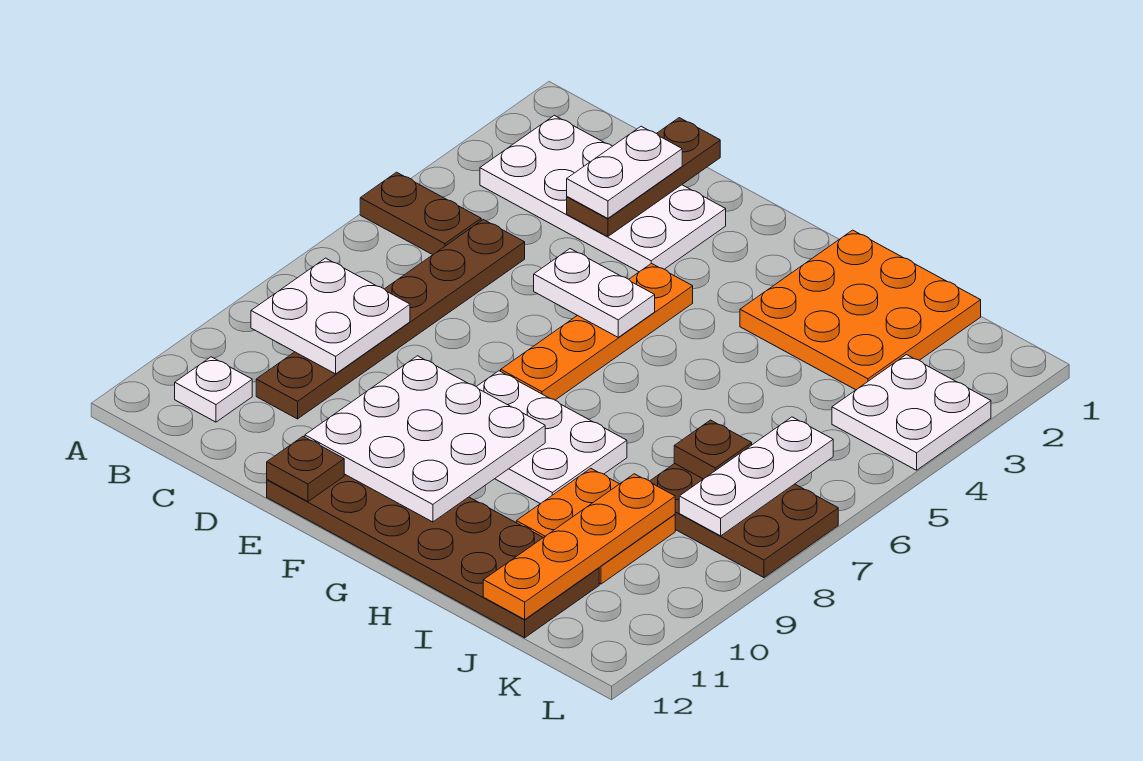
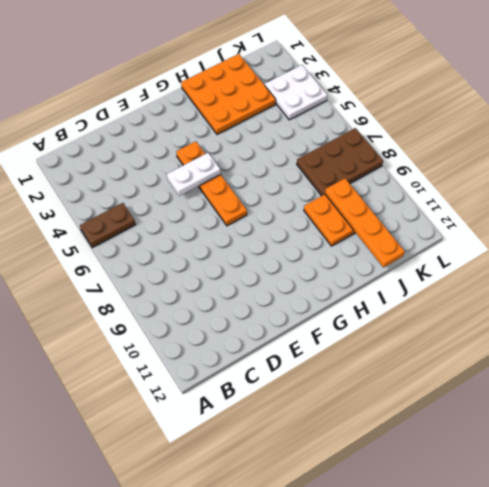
none -> white 2x4 plate [480,115,726,272]
none -> white 1x1 plate [175,357,252,422]
none -> brown 1x6 plate [256,220,525,419]

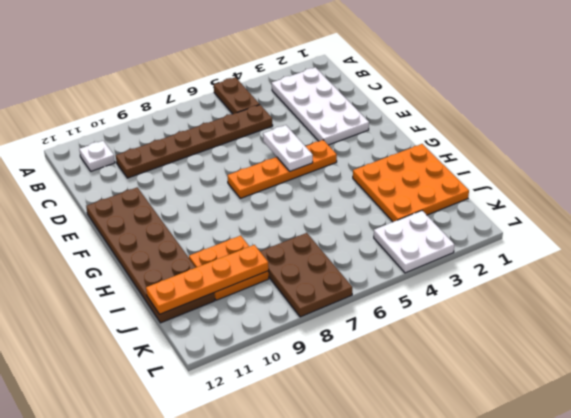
none -> white 2x3 plate [476,371,627,504]
none -> white 2x2 plate [251,258,410,374]
none -> brown 1x3 plate [567,118,720,237]

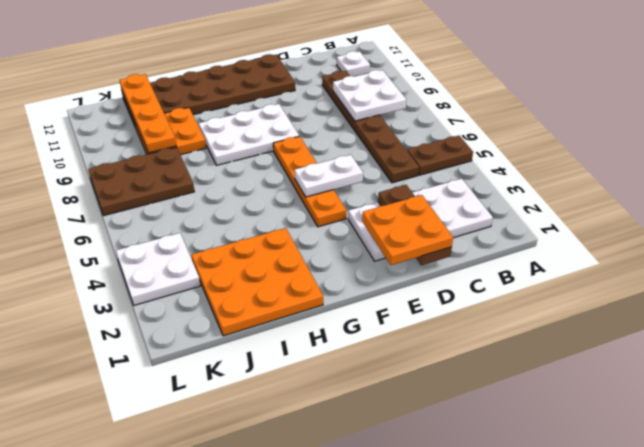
orange 2x2 plate [362,195,453,265] -> white 1x2 plate [567,126,682,218]
none -> white 3x3 plate [305,356,545,522]
none -> brown 1x1 plate [267,436,344,502]
none -> brown 1x1 plate [674,420,752,479]

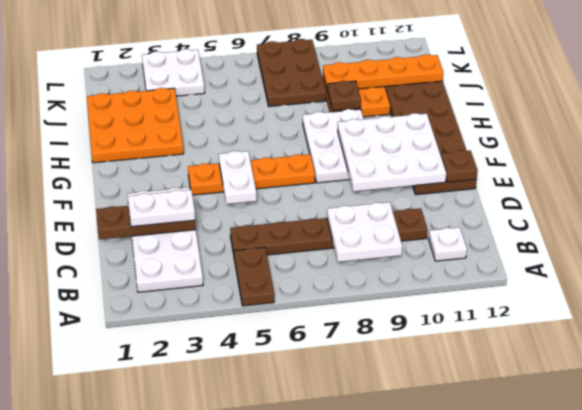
brown 1x1 plate [328,81,361,111] -> brown 1x1 plate moved to [674,420,752,479]
none -> white 1x3 plate [679,417,833,536]

